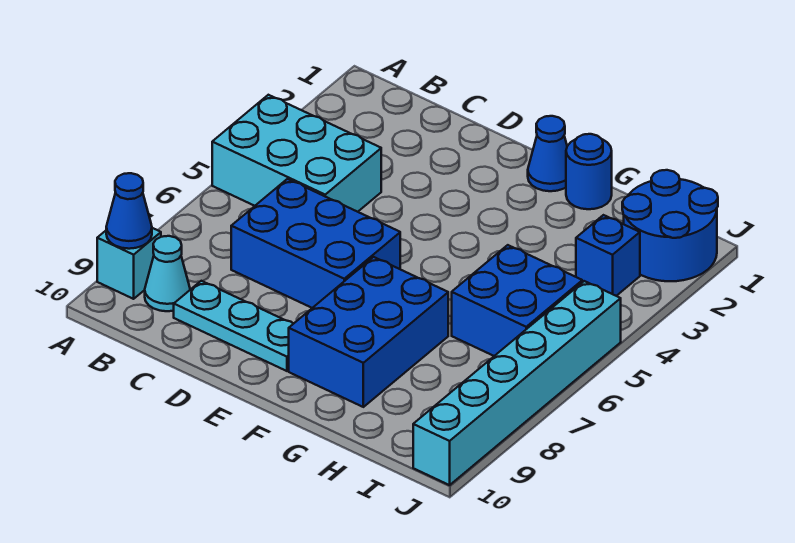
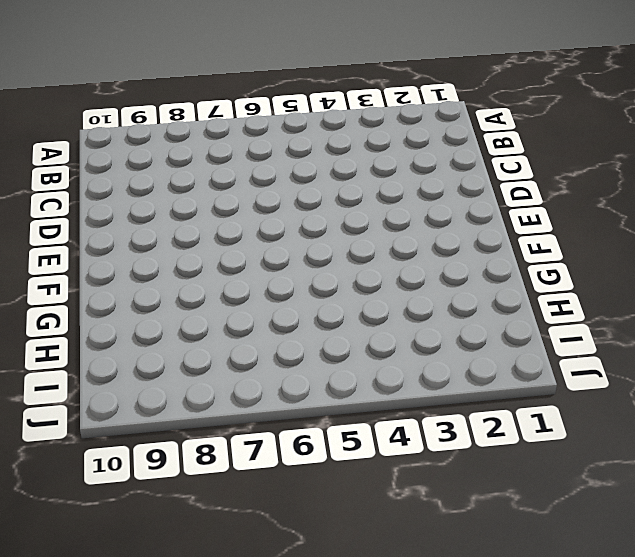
none -> cyan 2x3 brick [212,95,381,212]
none -> cyan 1x1 brick [97,228,161,299]
none -> cyan 1x1 cone [145,236,190,311]

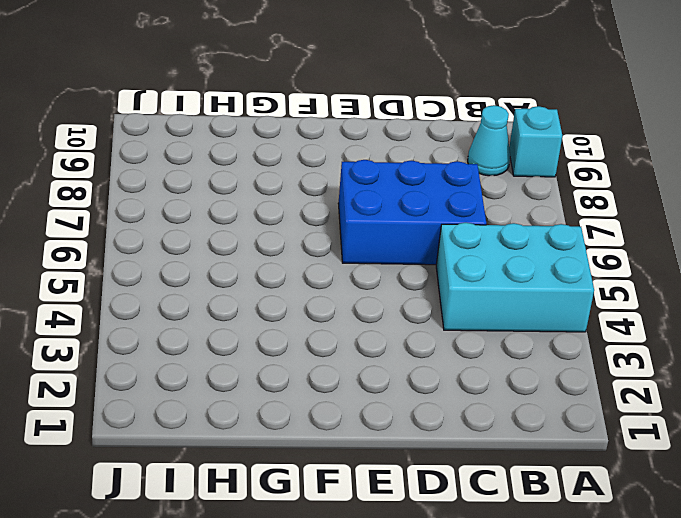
none -> cyan 1x3 plate [174,281,293,371]
none -> blue 1x1 cone [528,116,567,191]
none -> blue 2x3 brick [289,257,448,407]

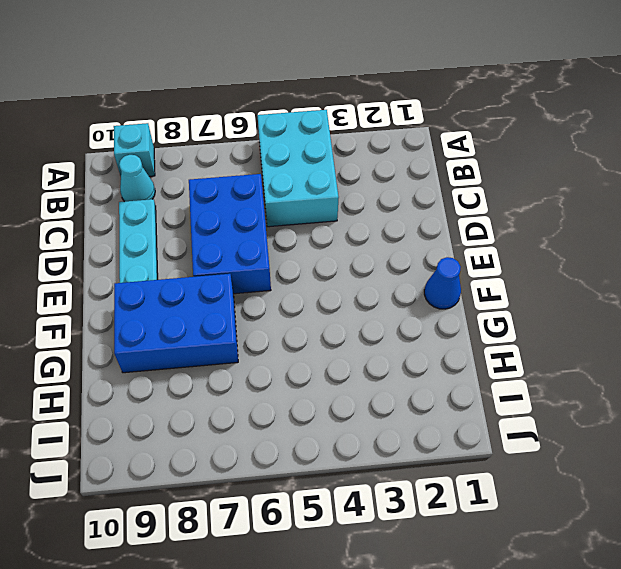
none -> blue 1x1 round brick [566,134,612,209]
none -> blue 2x2 brick [452,245,582,356]
none -> blue 2x2 round brick [622,170,718,281]

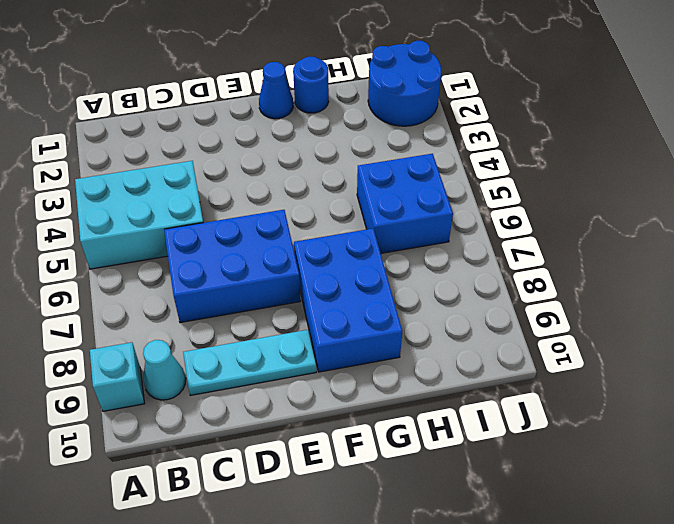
none -> blue 1x1 brick [576,215,640,296]
none -> cyan 1x6 brick [413,281,621,485]
none -> blue 1x1 cone [106,173,152,249]

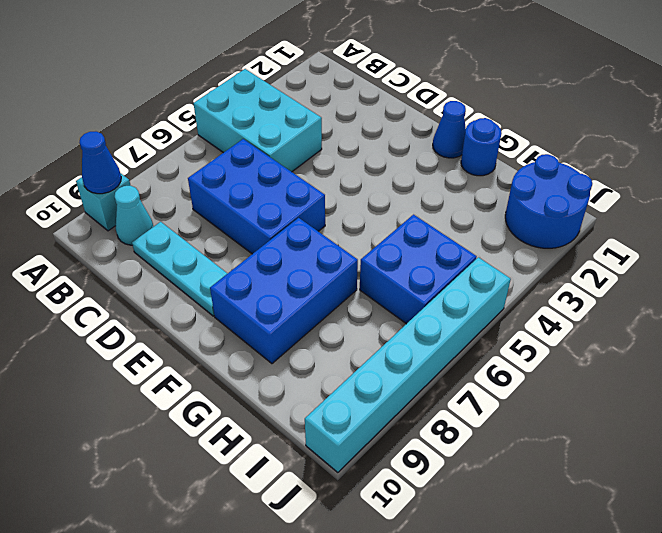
none -> blue 1x1 brick [576,215,640,296]

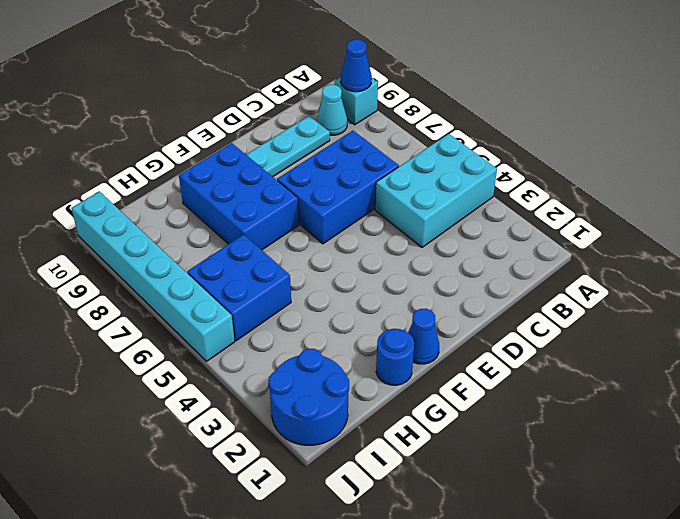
none -> blue 1x1 brick [576,215,640,296]

